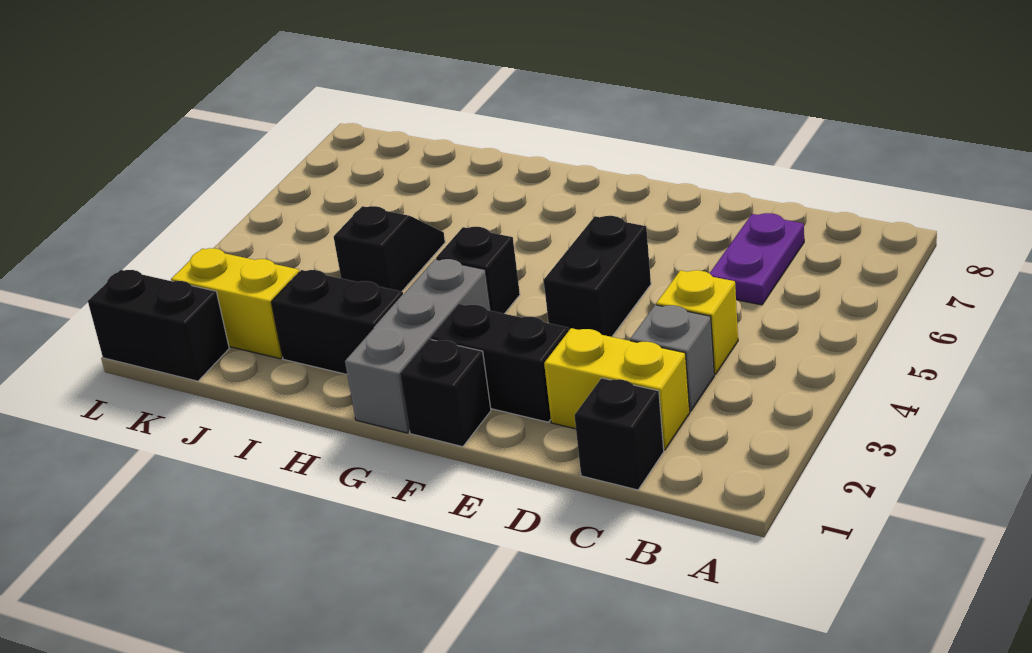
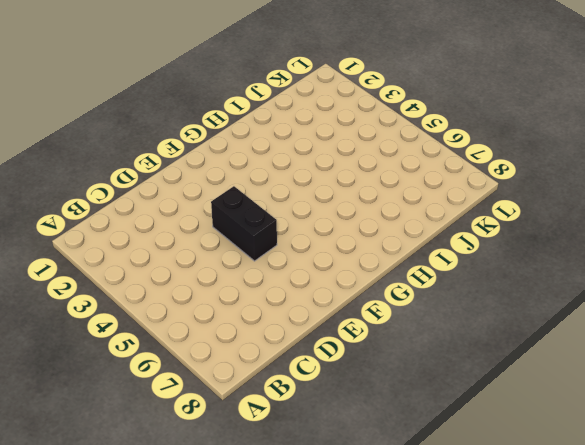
none -> black 1x1 brick [574,378,664,490]
none -> yellow 1x2 brick [544,328,690,450]
none -> grey 1x1 brick [630,305,714,411]

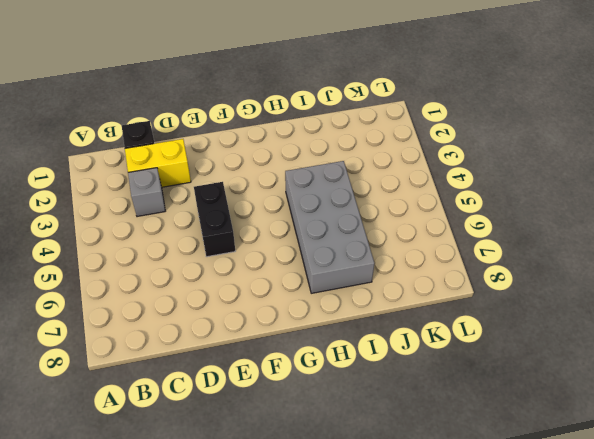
grey 2x4 brick [285,161,374,293] -> black 1x2 slope [334,206,445,292]
none -> yellow 1x1 brick [656,270,738,375]
none -> purple 1x2 plate [710,213,804,305]
none -> black 1x2 brick [431,304,568,422]

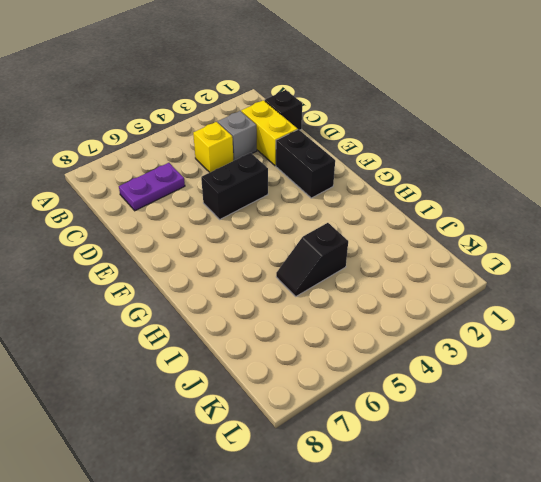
none -> black 1x1 brick [400,339,491,447]
none -> grey 1x3 brick [345,259,491,433]
none -> black 1x1 brick [436,227,520,314]

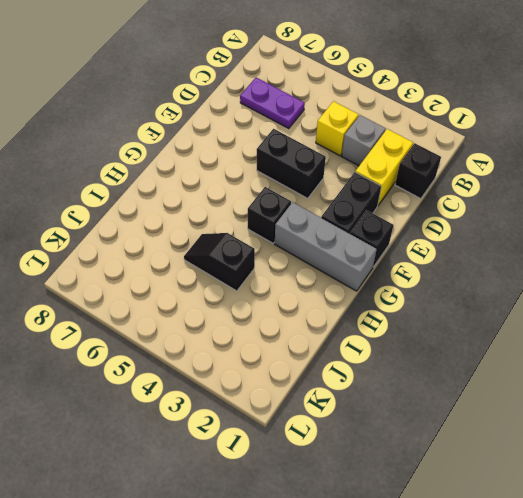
none -> black 1x2 brick [271,270,403,374]
none -> yellow 1x2 brick [171,248,299,359]
none -> black 1x2 brick [88,270,229,381]

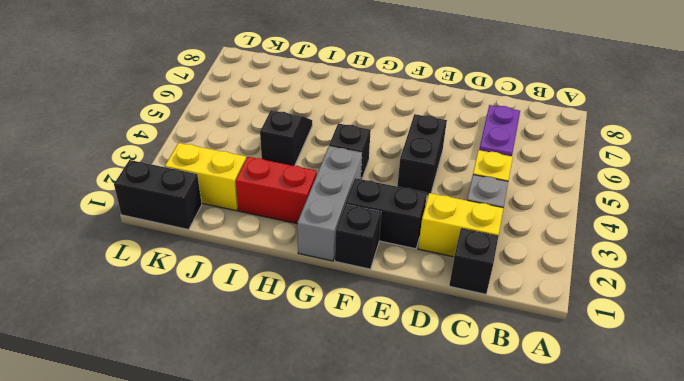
red 1x2 brick [236,157,317,223] -> black 1x2 brick [271,270,403,374]

